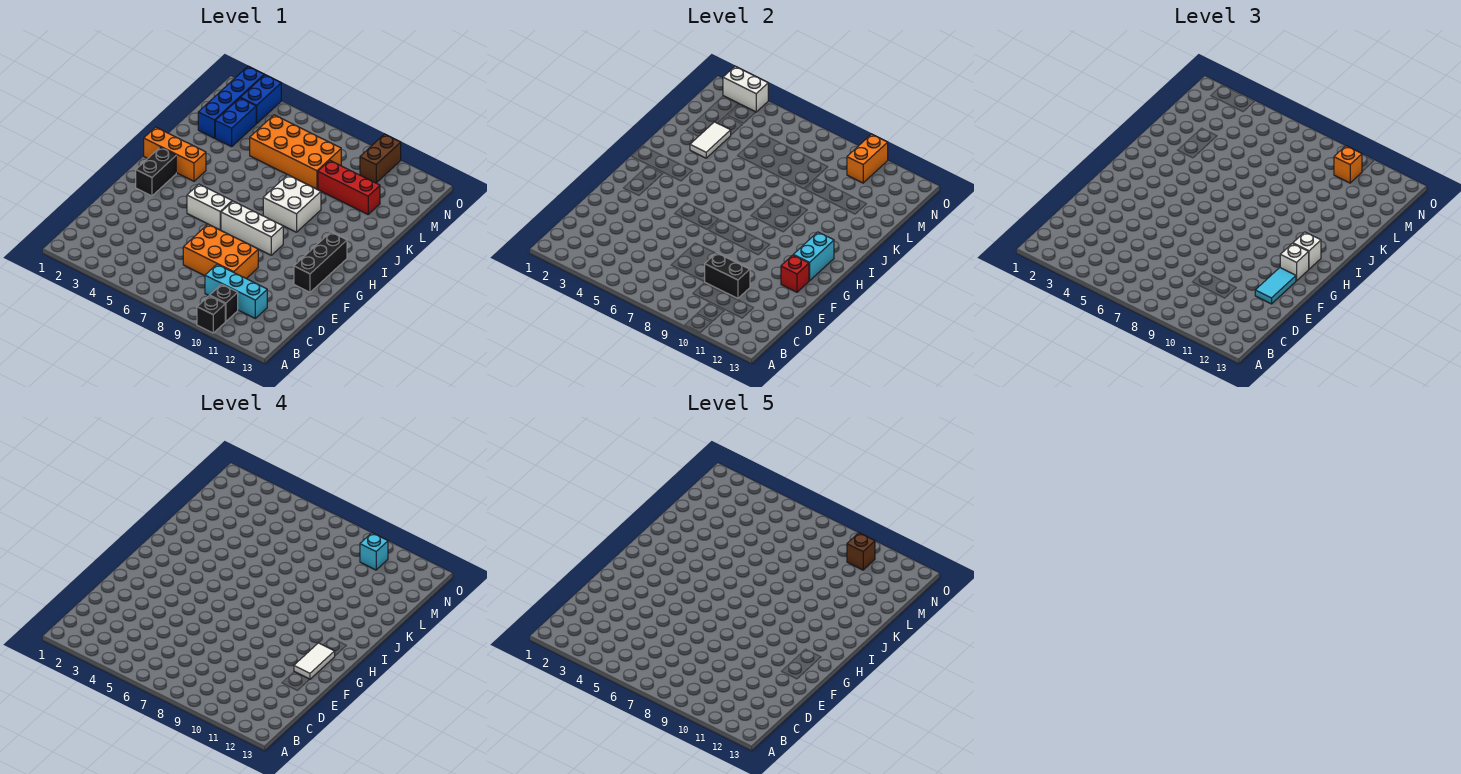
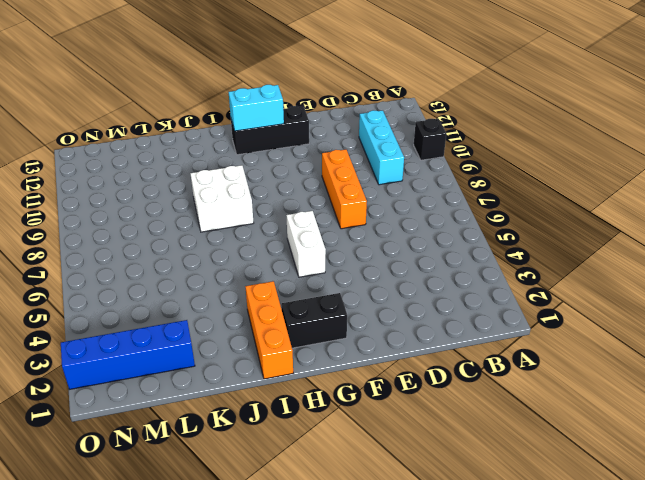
orange 1x3 brick [322,150,367,229] -> orange 2x3 brick [183,224,258,279]
none -> black 1x1 brick [210,284,238,322]
none -> white 1x3 brick [221,201,283,255]
none -> blue 1x2 brick [215,98,257,147]

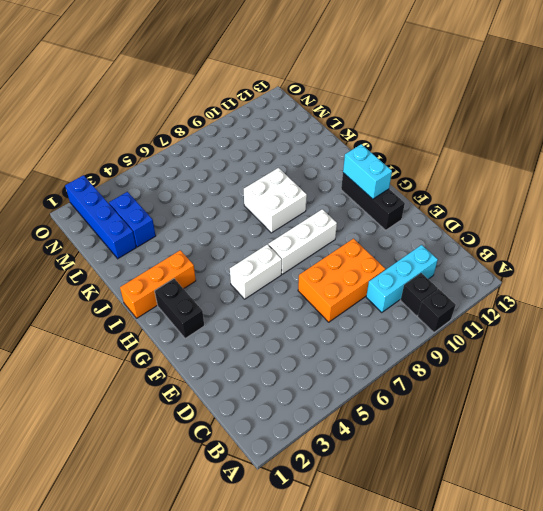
none -> orange 2x4 brick [250,115,341,189]
none -> red 1x3 brick [318,160,380,214]
none -> blue 1x2 brick [241,75,281,123]

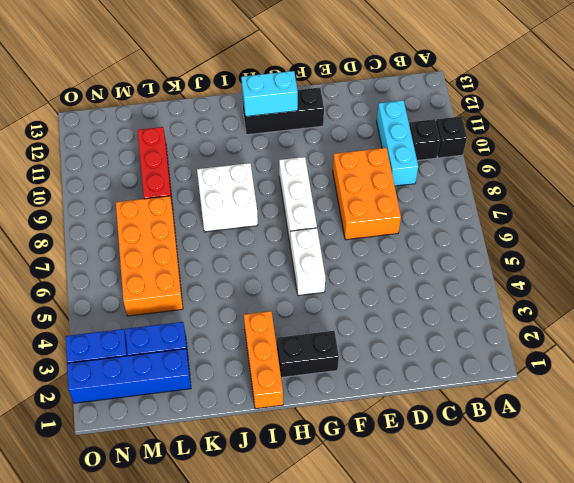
none -> brown 1x2 brick [360,134,401,183]
none -> black 1x2 brick [705,253,750,298]
none -> red 1x1 brick [781,255,809,292]

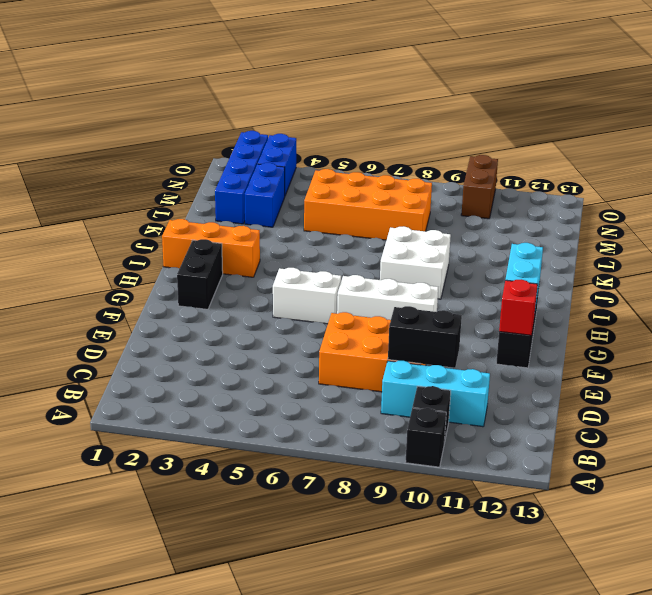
none -> red 1x3 brick [318,160,380,214]
none -> white 1x2 tile [690,122,731,158]
none -> orange 1x2 brick [847,134,888,183]

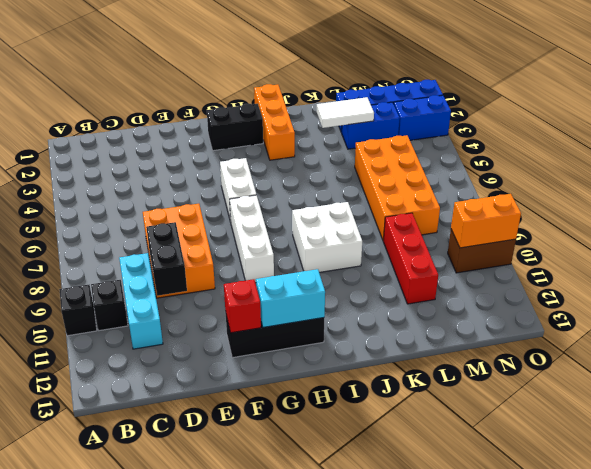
none -> white 1x2 brick [723,66,768,112]
none -> cyan 1x2 tile [1255,268,1296,304]
none -> white 1x1 brick [1280,244,1309,281]

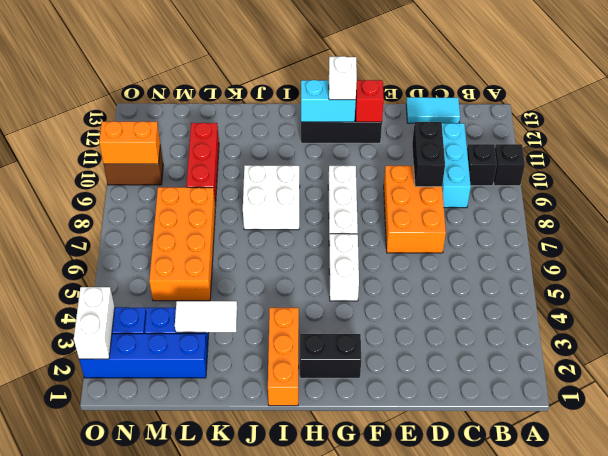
cyan 1x2 tile [406,97,460,123] -> cyan 1x2 tile moved to [1255,268,1296,304]
none -> white 1x1 brick [1293,232,1321,269]
none -> orange 1x1 brick [1334,146,1362,183]
none -> white 1x2 tile [294,643,335,679]

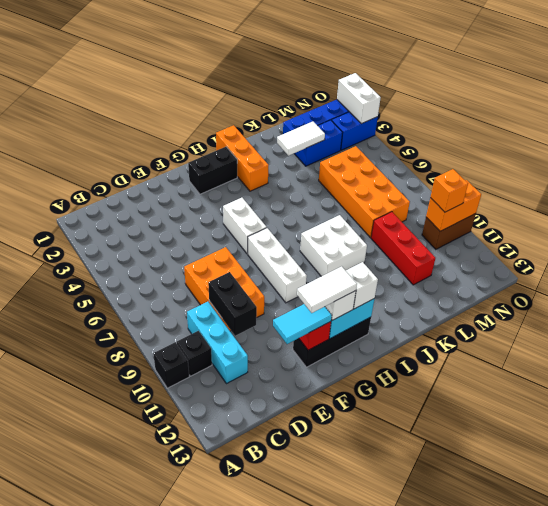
none -> cyan 1x1 brick [360,533,388,570]
none -> brown 1x1 brick [847,533,875,570]

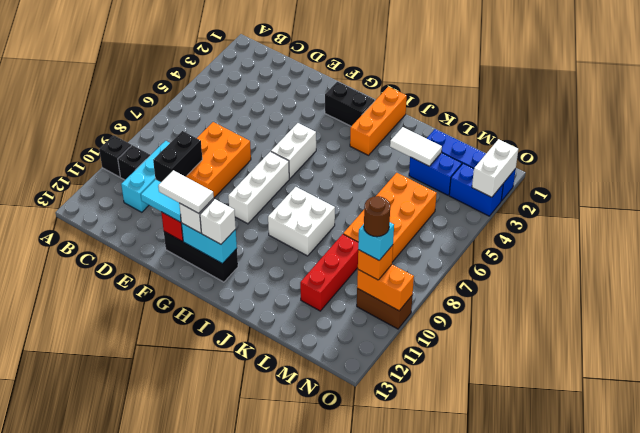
brown 1x1 round brick [364,196,390,237] -> brown 1x1 brick [847,533,875,570]

